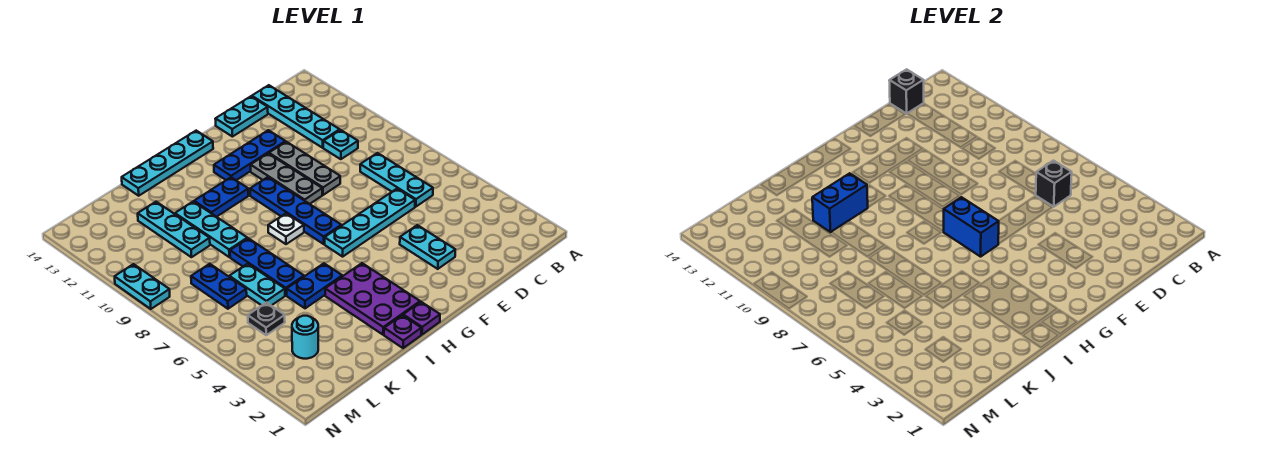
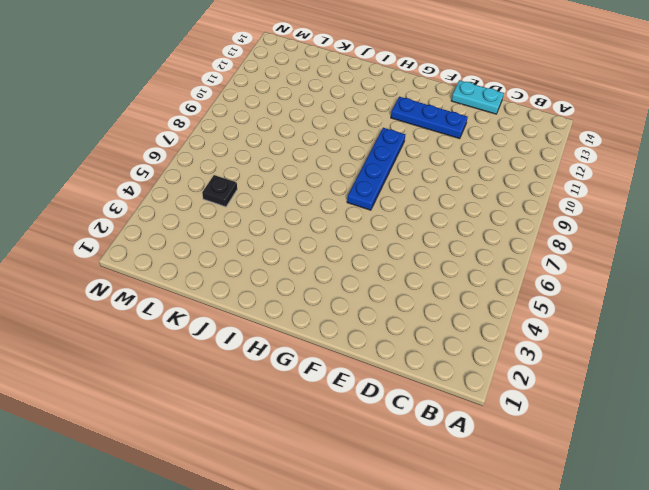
none -> cyan 1x3 plate [360,153,433,207]
none -> cyan 1x1 plate [323,130,358,159]
none -> cyan 1x4 plate [252,85,339,148]

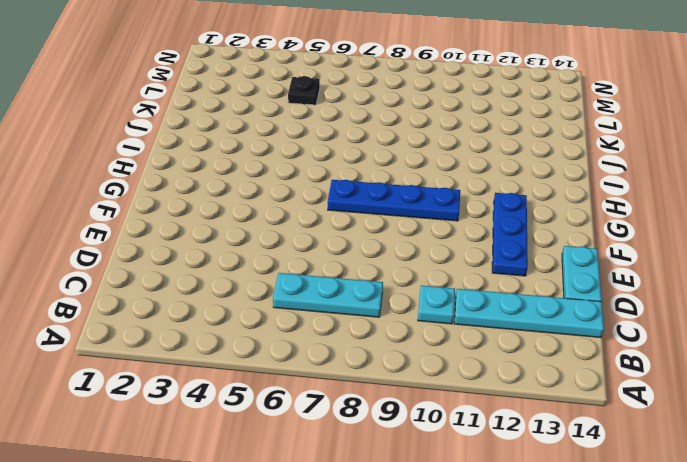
none -> cyan 1x4 plate [325,189,415,257]
none -> cyan 1x2 plate [400,225,455,269]
none -> grey 1x3 plate [269,142,340,195]

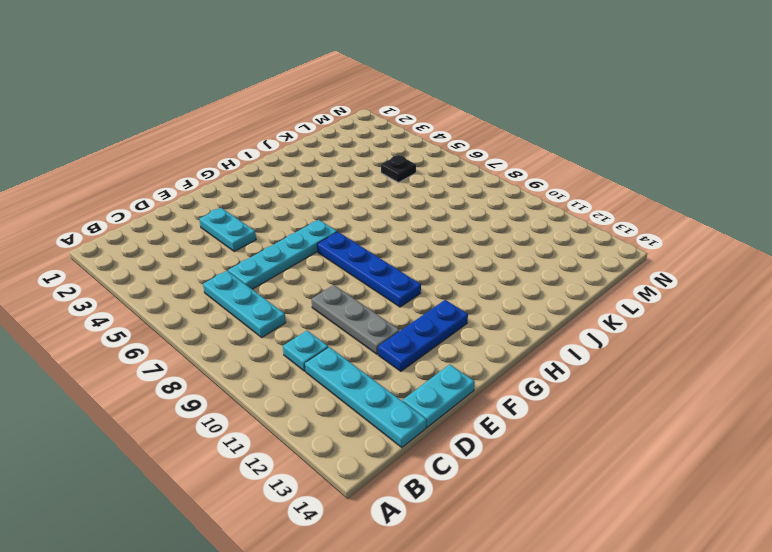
none -> grey 1x3 plate [251,154,322,204]
none -> cyan 1x4 plate [122,131,213,196]
none -> purple 1x1 plate [403,302,440,334]

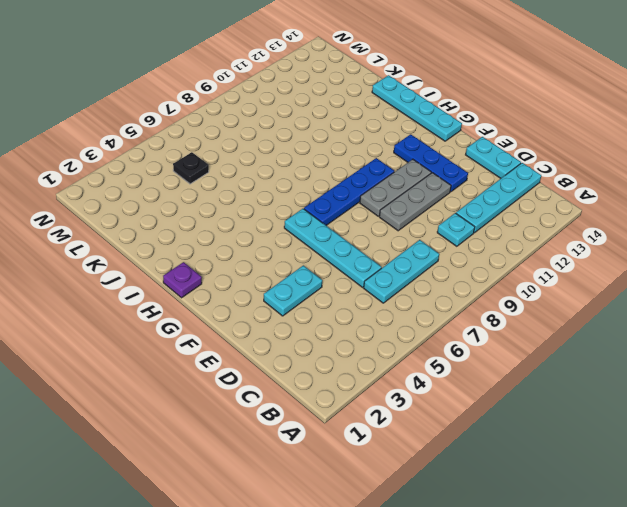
none -> purple 2x3 plate [325,263,420,335]
none -> white 1x1 plate [268,213,304,244]
none -> blue 1x2 plate [194,177,248,217]

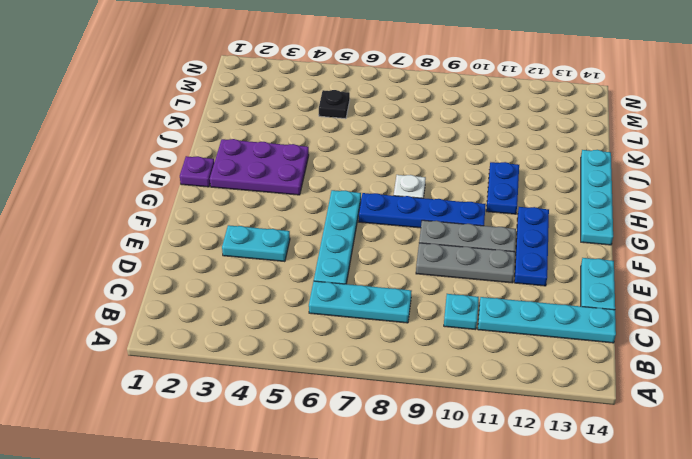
none -> purple 1x1 plate [384,315,421,348]
none -> blue 1x2 plate [287,263,342,308]
none -> blue 1x3 plate [230,238,304,295]

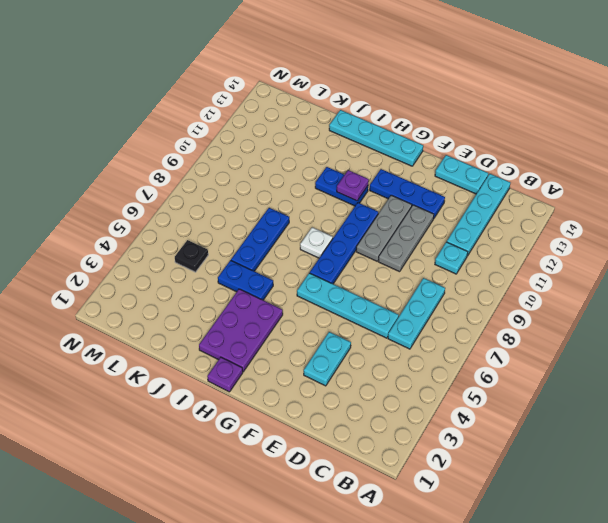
purple 1x1 plate [337,170,369,201] -> purple 1x1 plate moved to [384,315,421,348]
none -> cyan 1x3 plate [175,201,247,257]
none -> cyan 1x2 plate [229,264,285,305]
none -> cyan 1x3 plate [138,202,210,257]

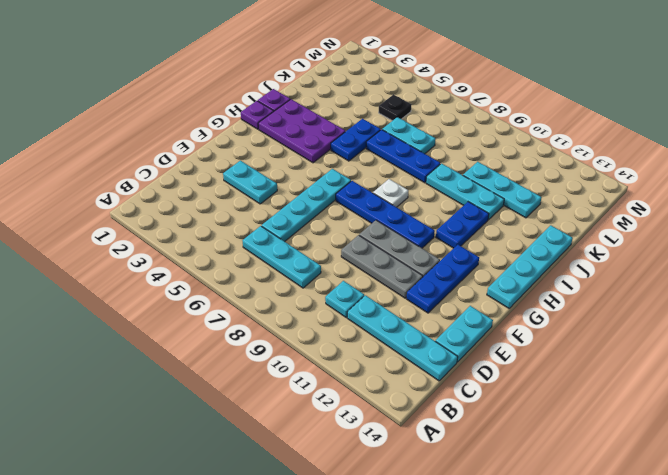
none -> cyan 1x1 round brick [292,316,318,359]
none -> blue 1x2 plate [191,264,247,309]
none -> cyan 1x2 plate [115,264,170,309]

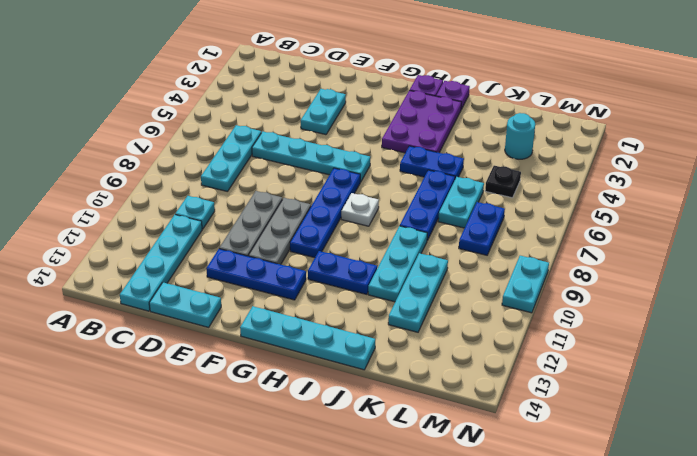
none -> black 1x1 brick [1036,161,1072,207]
none -> black 1x1 brick [889,69,924,114]
none -> blue 1x2 brick [944,197,999,257]

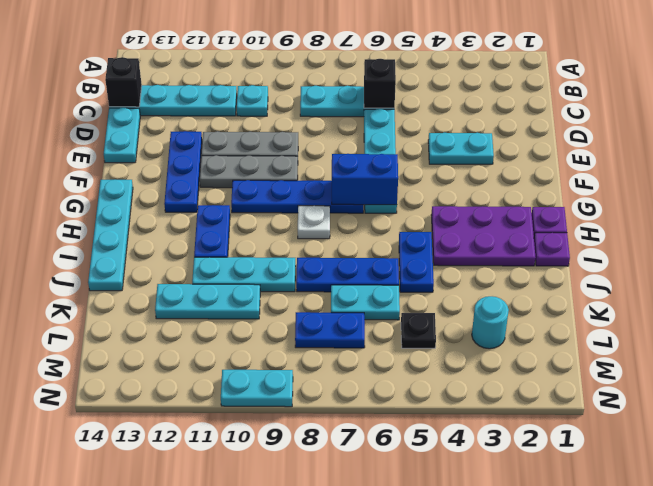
none -> blue 1x2 brick [812,173,868,232]

